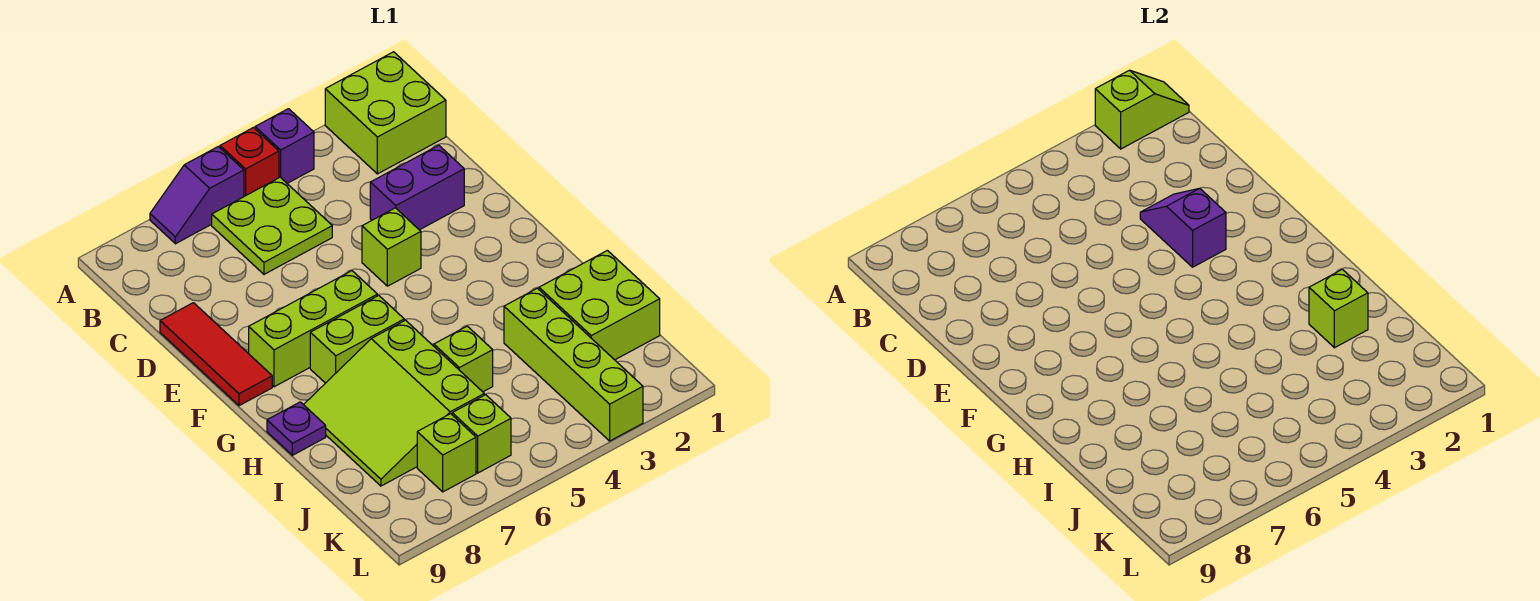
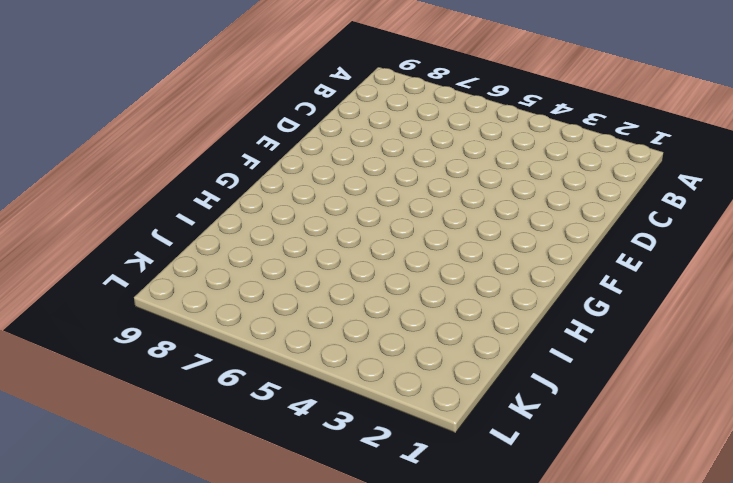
none -> lime 2x2 brick [325,52,446,174]
none -> purple 1x1 brick [255,109,314,183]
none -> red 1x1 brick [220,128,279,196]

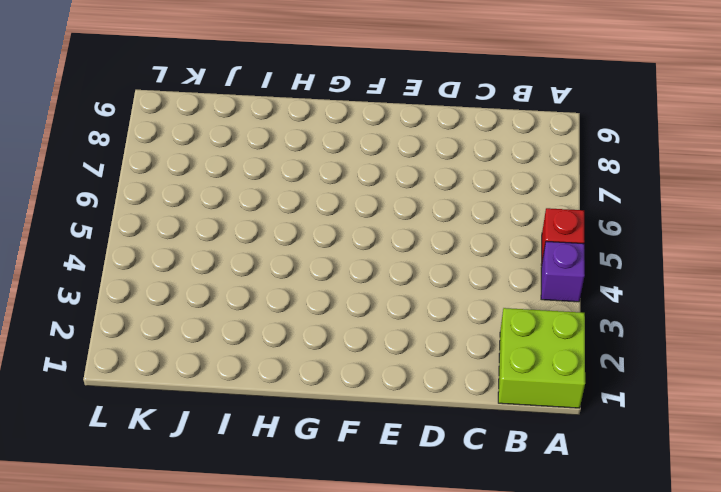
none -> purple 1x2 slope [150,146,244,244]
none -> lime 2x2 plate [212,177,332,274]
none -> purple 1x2 brick [370,145,464,230]

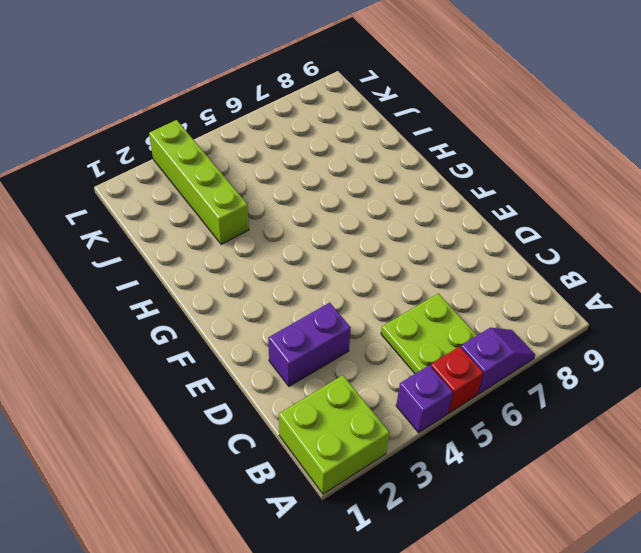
none -> red 1x3 tile [160,303,272,406]
none -> lime 1x1 brick [362,208,421,286]
none -> lime 1x3 brick [249,271,377,387]

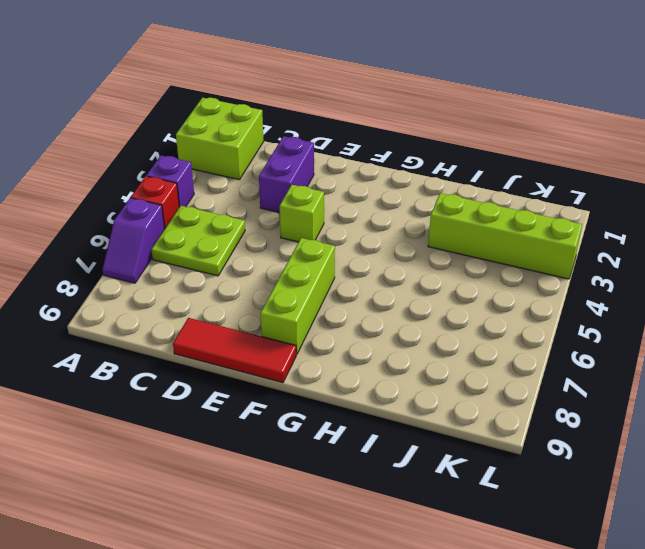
none -> lime 1x2 brick [310,295,404,383]
none -> lime 3x3 slope [304,320,484,486]
none -> purple 1x1 plate [267,402,326,455]

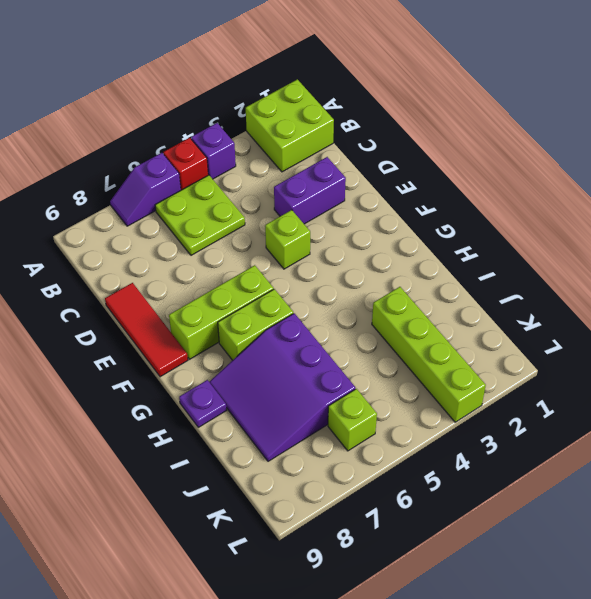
purple 3x3 slope [209,313,355,461] -> lime 3x3 slope [304,320,484,486]
none -> lime 2x2 brick [539,250,660,360]
none -> lime 1x1 brick [434,326,493,392]
none -> lime 1x1 brick [417,414,476,492]

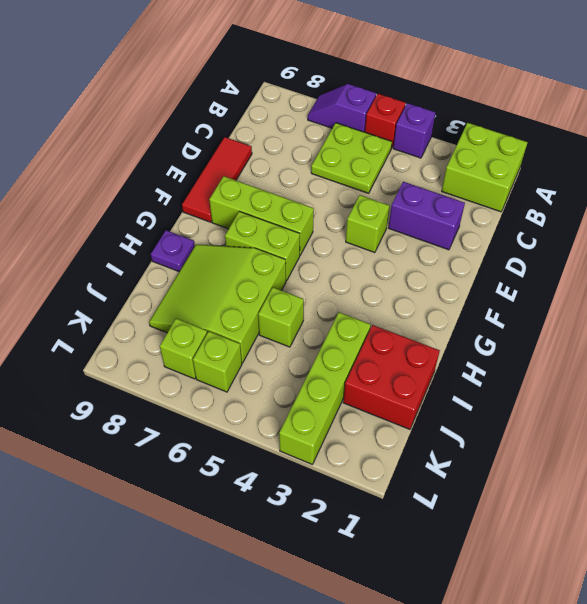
red 2x2 brick [343,325,440,429] -> lime 2x2 brick [539,250,660,360]
none -> lime 1x2 slope [1095,70,1189,149]
none -> purple 1x2 slope [1140,188,1226,267]
none -> lime 1x1 brick [1309,269,1368,348]

